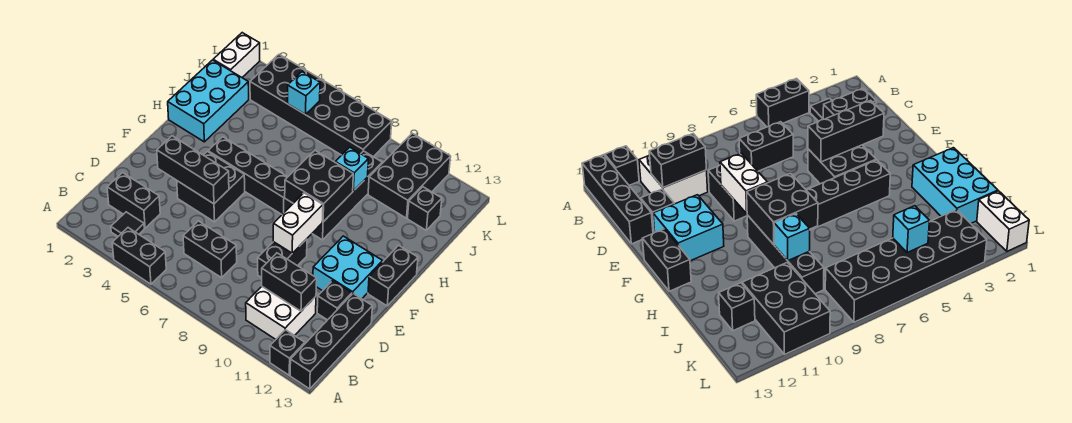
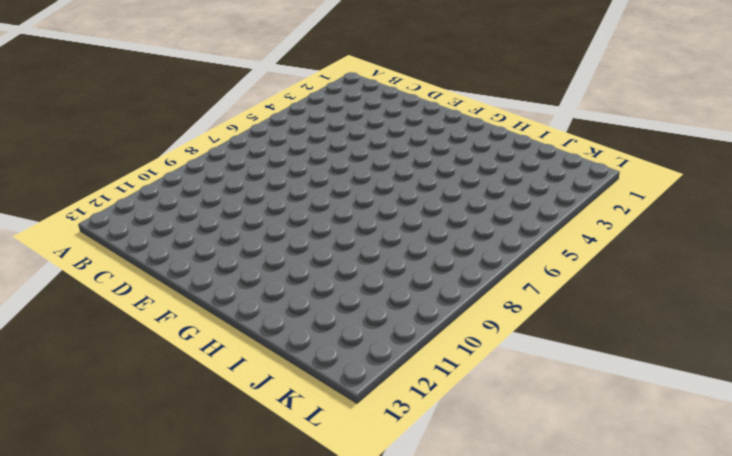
none -> black 1x2 brick [112,228,166,284]
none -> black 1x1 brick [270,330,305,375]
none -> black 1x4 brick [290,294,372,389]

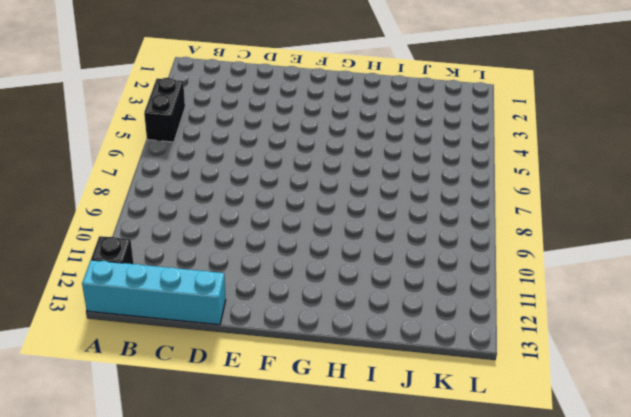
cyan 1x4 brick [82,260,226,325] -> black 1x4 brick [290,294,372,389]
none -> black 1x1 tile [111,212,144,236]
none -> white 2x2 brick [246,287,316,339]
none -> black 1x2 brick [107,173,160,228]

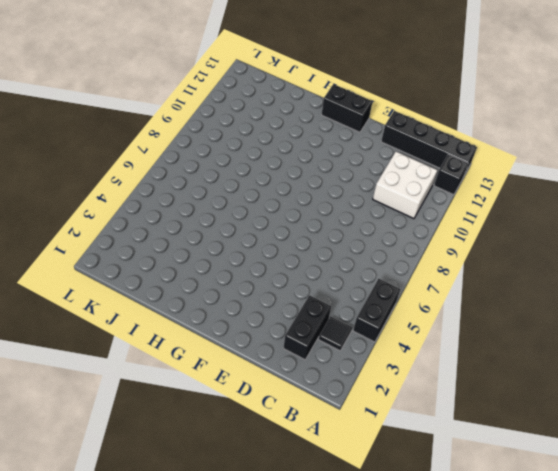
none -> black 1x2 brick [183,221,237,278]
none -> black 1x2 brick [258,239,307,278]
none -> black 1x1 brick [317,281,352,320]

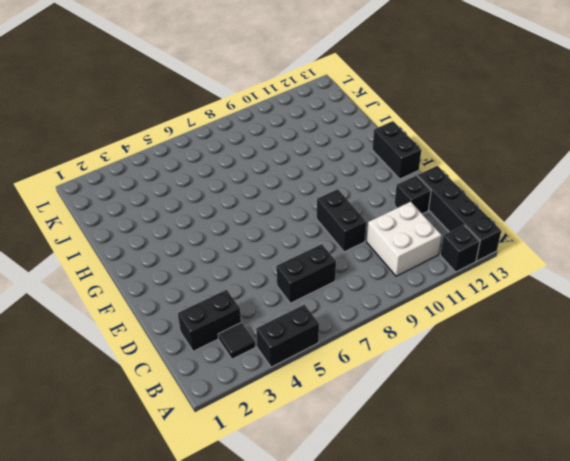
none -> black 2x2 brick [177,152,245,222]
none -> cyan 2x2 brick [313,236,383,299]
none -> black 1x4 brick [208,137,293,214]

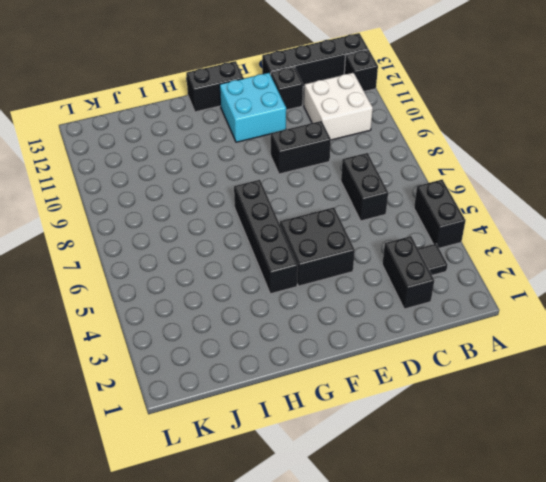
none -> black 1x4 brick [312,151,382,240]
none -> cyan 2x3 brick [168,60,249,142]
none -> black 2x3 brick [368,133,451,218]

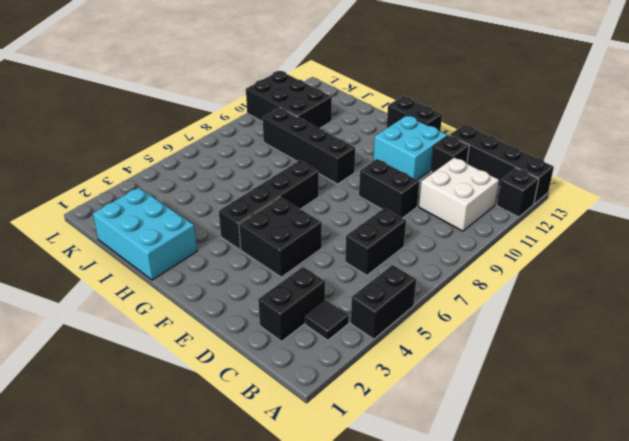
none -> black 1x1 brick [408,187,442,230]
none -> white 1x2 brick [213,33,260,77]
none -> black 2x6 brick [250,55,392,157]

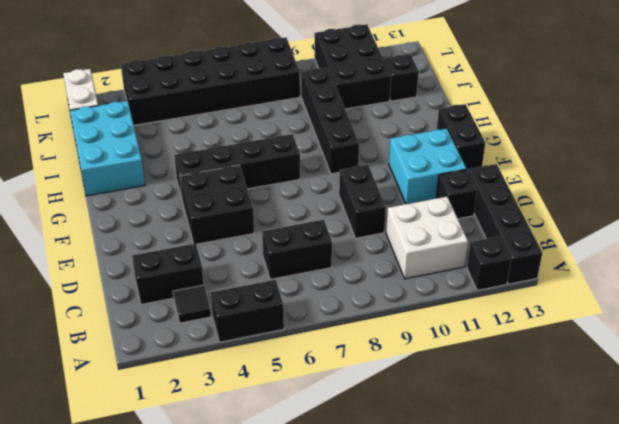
none -> black 1x2 brick [262,253,317,311]
none -> black 1x3 brick [157,136,229,204]
none -> white 1x2 brick [273,193,323,253]

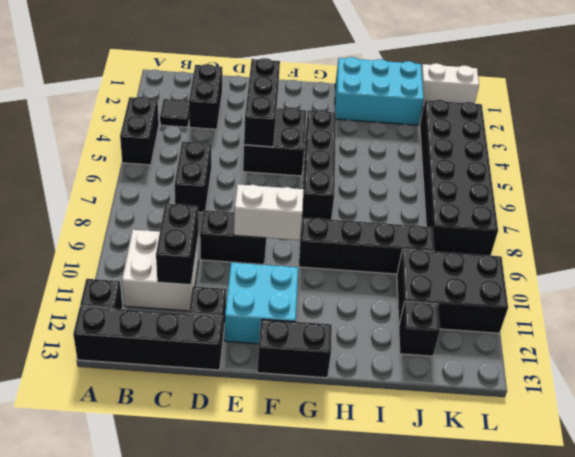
none -> black 2x2 brick [285,151,353,222]
none -> cyan 1x1 brick [335,147,368,191]
none -> cyan 1x1 brick [288,72,320,115]

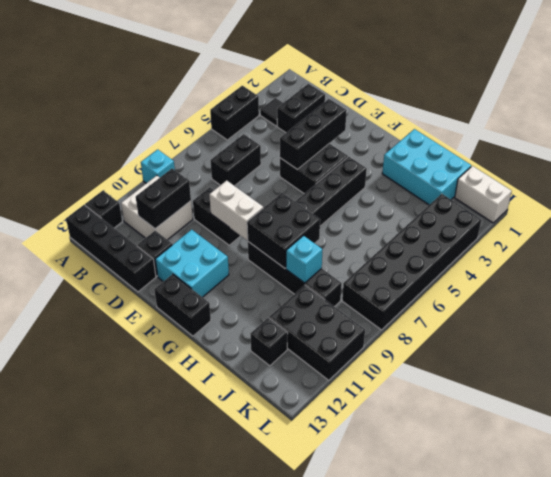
cyan 1x1 brick [141,149,175,183] -> cyan 1x1 brick moved to [288,72,320,115]

